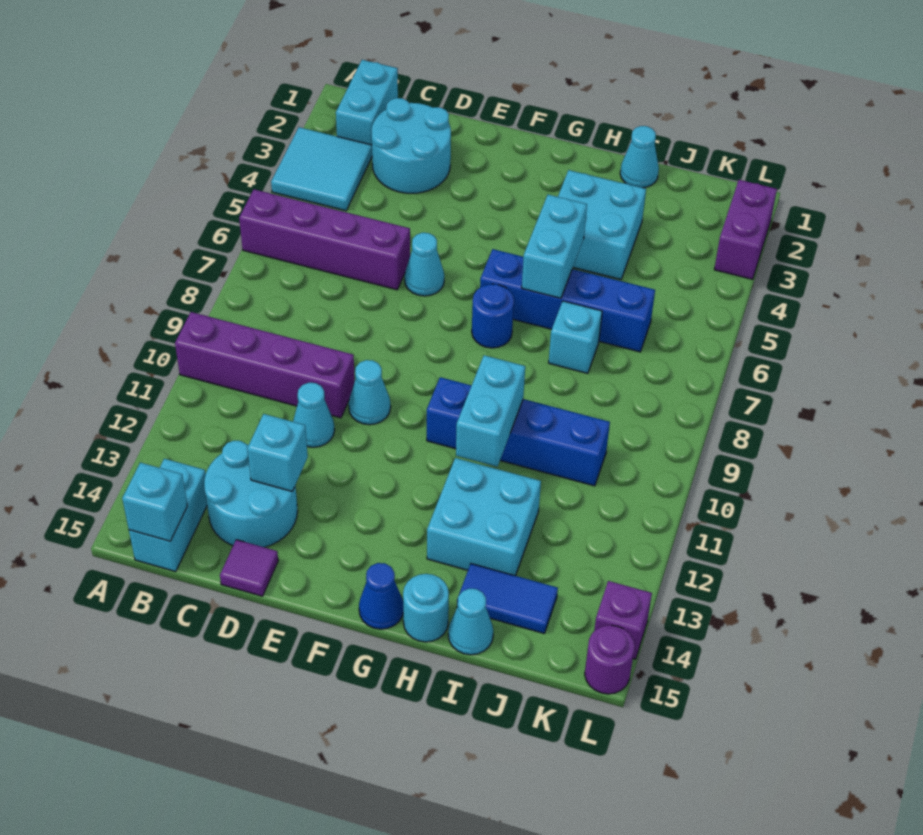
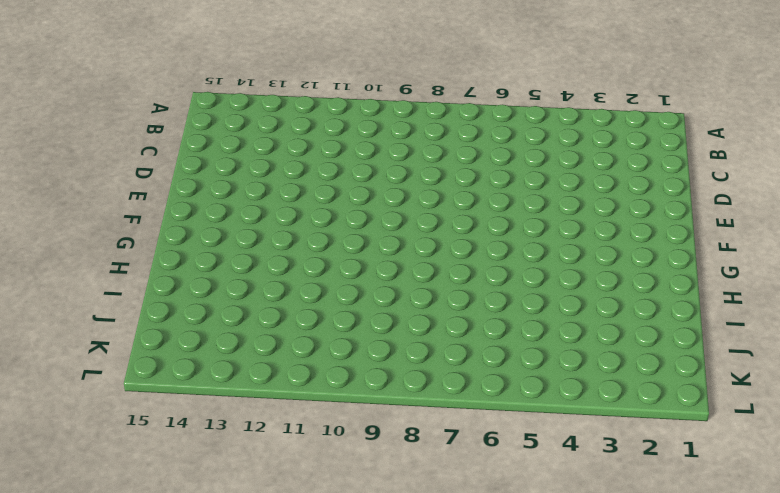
none -> cyan 2x2 tile [271,127,372,211]
none -> purple 1x4 brick [239,189,410,290]
none -> purple 1x4 brick [175,312,355,418]

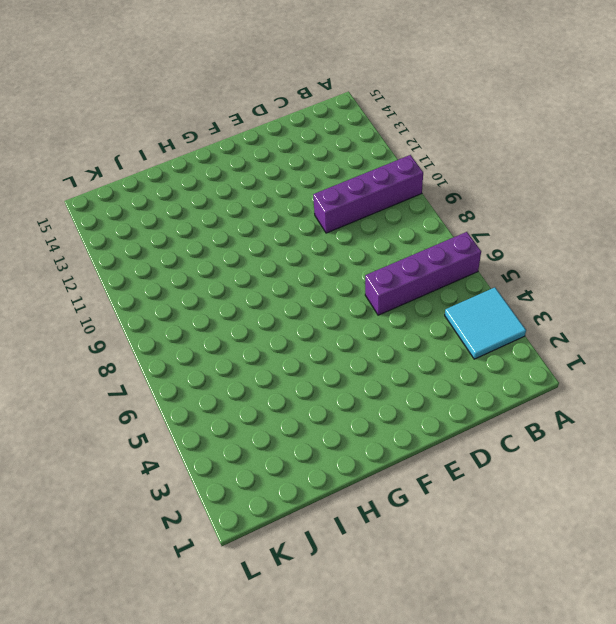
none -> cyan 1x2 brick [336,60,398,145]
none -> cyan 1x2 brick [129,459,207,572]
none -> cyan 2x2 round brick [372,98,451,193]

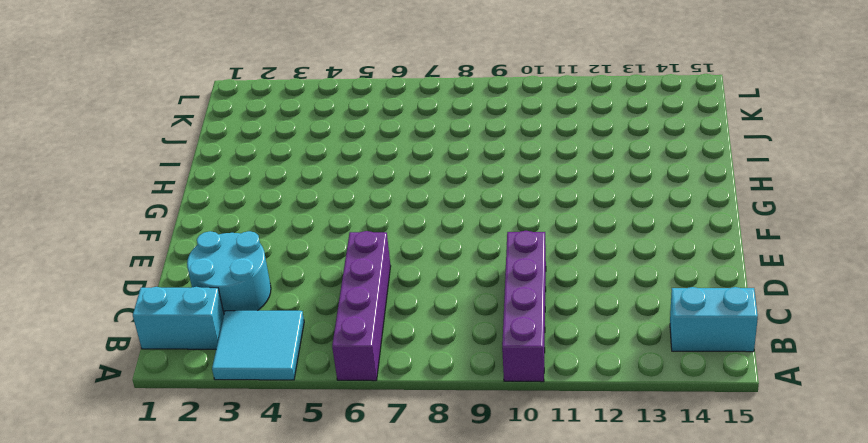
none -> cyan 2x2 round brick [204,441,298,547]
none -> cyan 1x1 cone [293,383,335,447]
none -> purple 1x1 tile [220,540,278,596]

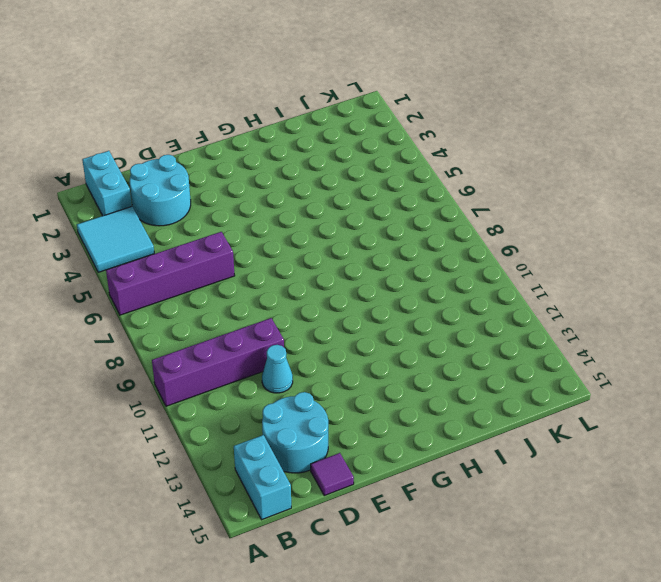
none -> cyan 1x1 cone [405,233,444,296]
none -> cyan 1x1 cone [349,360,391,425]
none -> blue 1x4 brick [480,249,655,352]

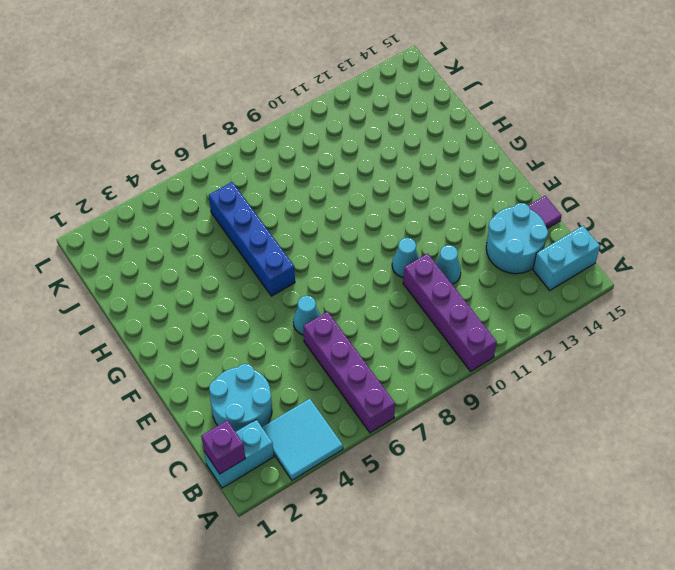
purple 1x1 brick [201,420,246,474] -> purple 1x1 brick moved to [594,581,652,659]
none -> blue 1x1 round brick [472,284,514,348]
none -> blue 1x4 brick [427,377,610,486]
none -> blue 1x1 cone [359,563,403,629]

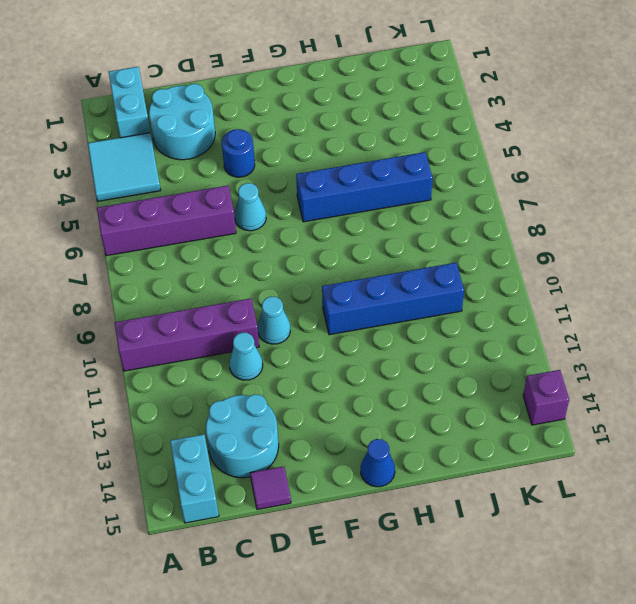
blue 1x1 round brick [222,129,255,177] -> blue 1x1 round brick moved to [472,284,514,348]
none -> cyan 2x2 brick [558,170,646,279]
none -> cyan 2x2 brick [427,458,541,576]
none -> cyan 1x1 round brick [403,574,449,642]

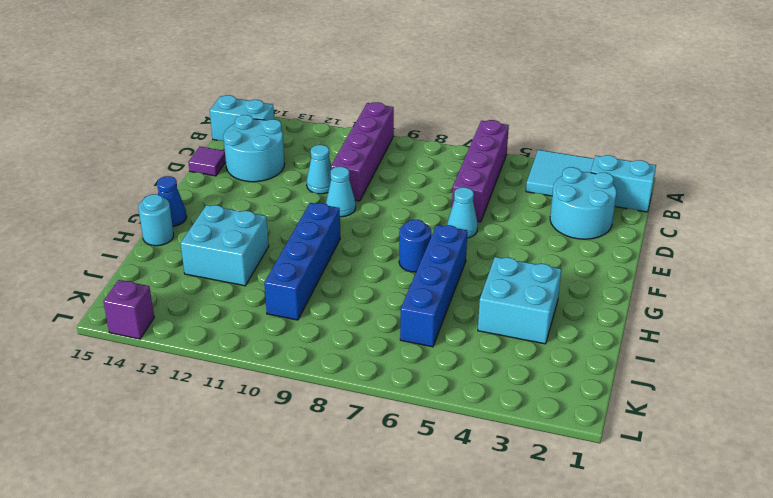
none -> cyan 1x1 cone [620,126,659,188]
none -> cyan 1x1 brick [549,301,602,373]
none -> blue 1x2 tile [457,564,558,633]

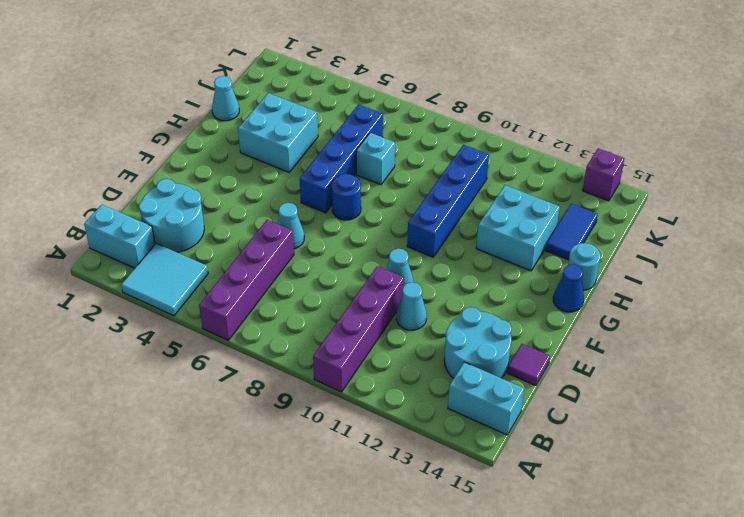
none -> cyan 1x1 cone [448,589,493,655]
none -> purple 1x2 brick [714,180,777,279]
none -> purple 1x1 round brick [585,625,635,694]

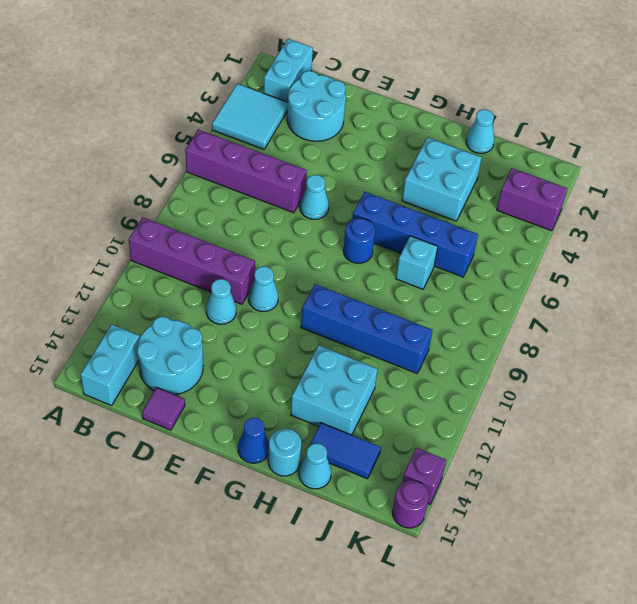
purple 1x2 brick [497,168,567,231] -> purple 1x2 brick turned to [714,180,777,279]
none -> cyan 1x1 brick [122,463,187,541]
none -> cyan 1x1 brick [247,414,308,491]
none -> cyan 1x2 brick [522,195,587,298]

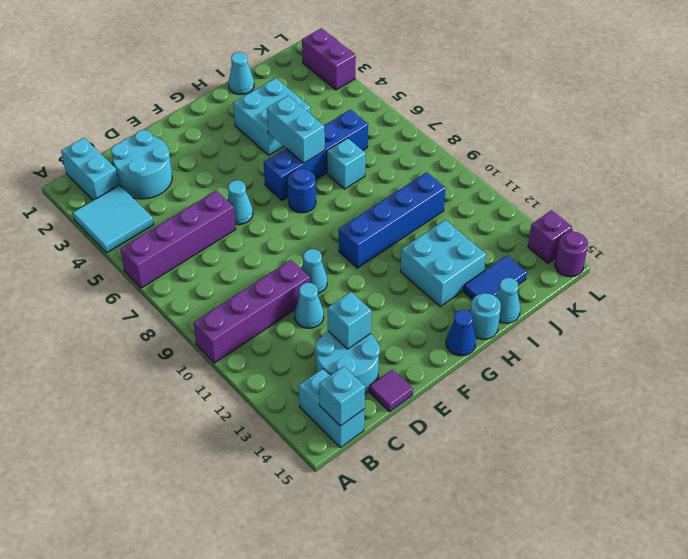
none -> cyan 1x2 brick [456,355,525,467]

